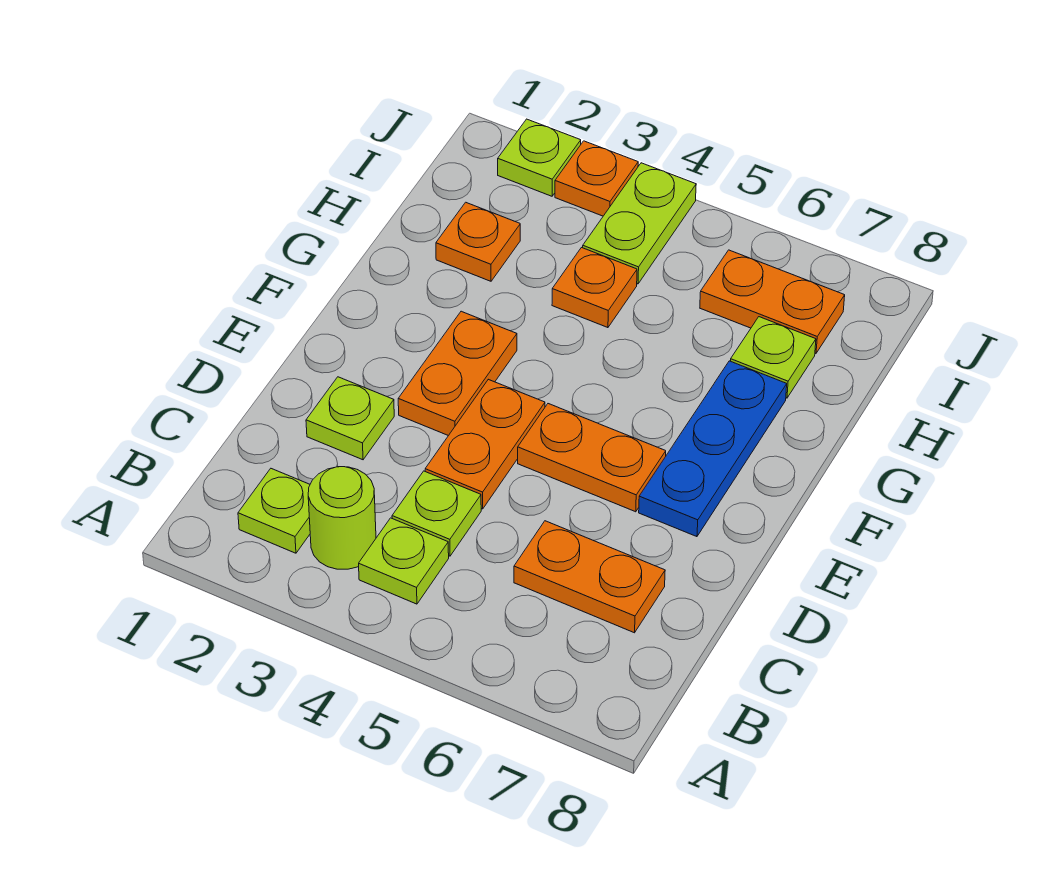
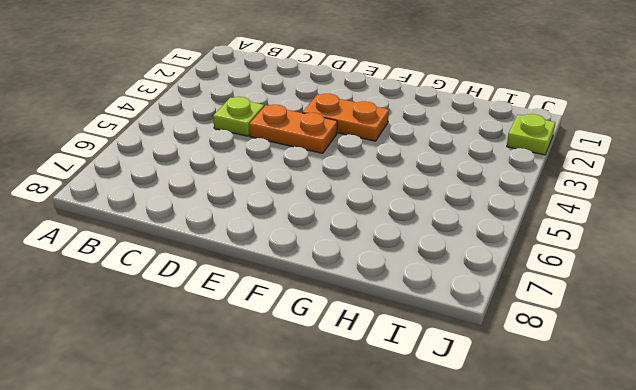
none -> lime 1x1 plate [238,469,310,553]
none -> lime 1x1 round brick [308,467,376,569]
none -> lime 1x1 plate [359,518,449,604]

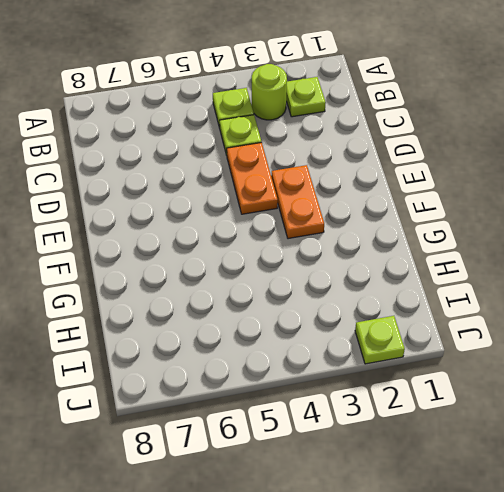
none -> orange 1x2 plate [514,521,665,633]
none -> lime 1x1 plate [306,377,394,460]
none -> orange 1x2 plate [518,404,666,512]

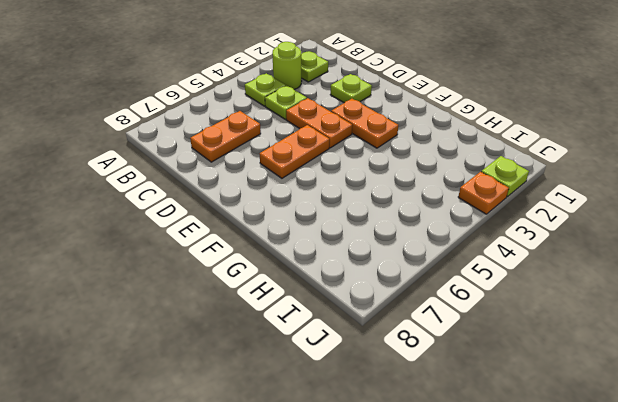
none -> blue 1x3 plate [639,361,787,537]
none -> orange 1x1 plate [436,202,520,281]
none -> orange 1x1 plate [552,248,637,328]

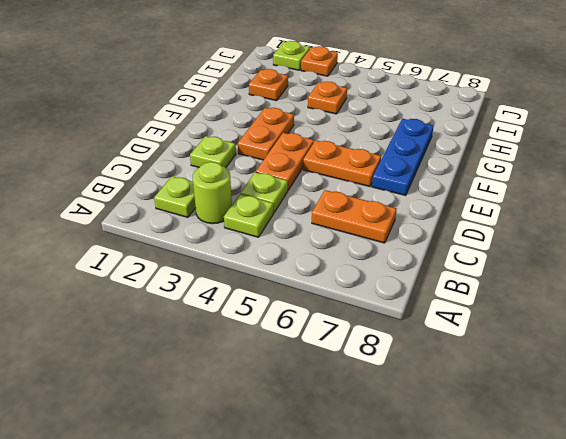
none -> lime 1x1 plate [731,317,816,398]
none -> lime 1x2 plate [583,163,696,284]
none -> orange 1x2 plate [700,250,845,353]

